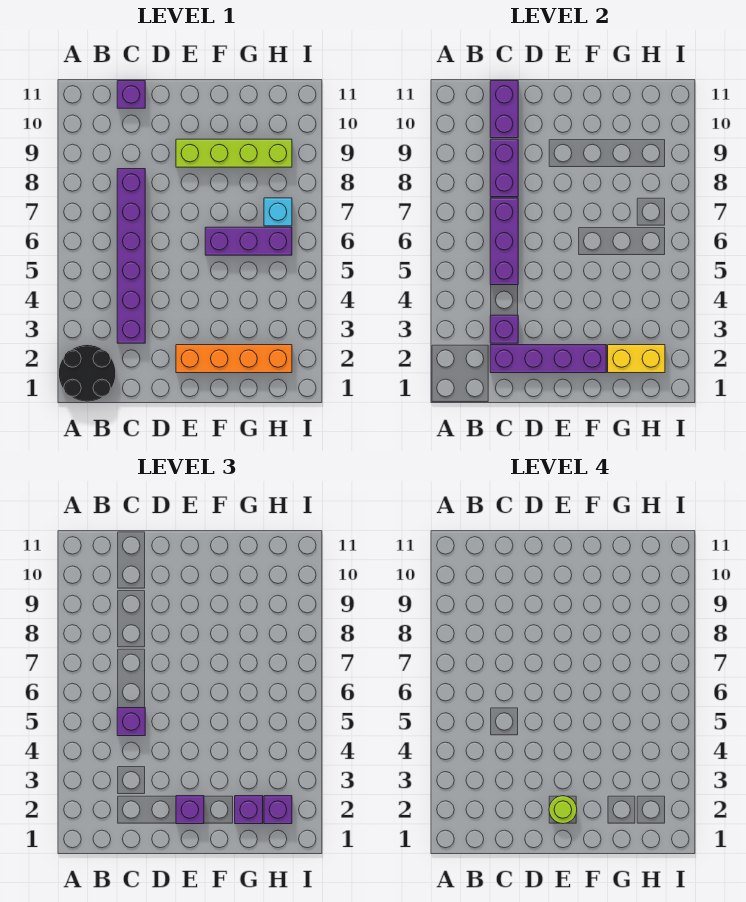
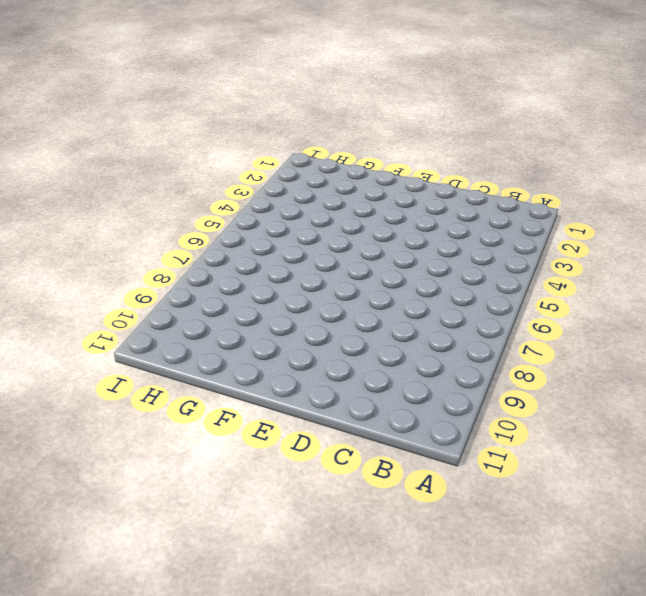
none -> black 2x2 round brick [59,345,116,402]
none -> purple 1x6 brick [117,169,145,343]
none -> purple 1x1 brick [117,81,145,108]

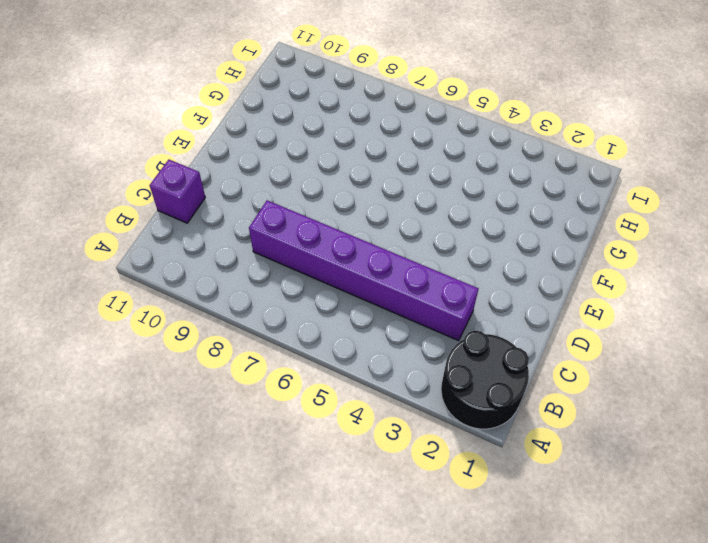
none -> orange 1x4 brick [176,345,292,373]
none -> lime 1x4 brick [176,139,292,167]
none -> purple 1x3 brick [205,227,292,255]

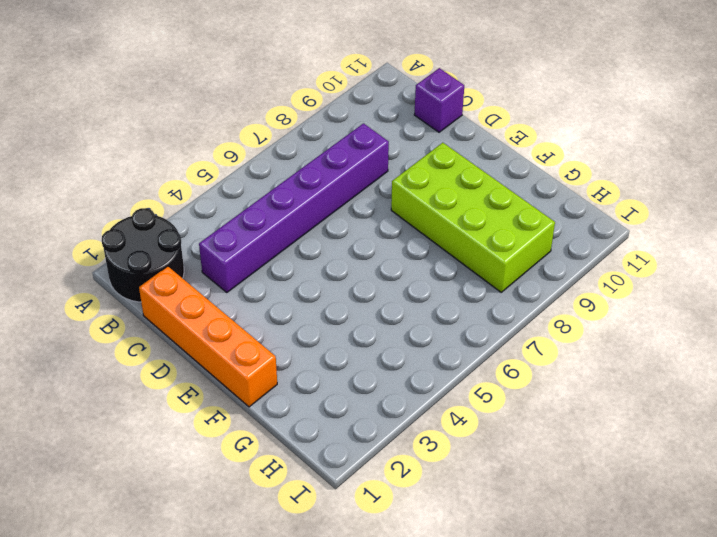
orange 1x4 brick [139,266,277,407] -> orange 1x4 brick moved to [176,345,292,373]
lime 2x4 brick [391,143,555,292] -> lime 1x4 brick [176,139,292,167]
none -> purple 1x3 brick [205,227,292,255]
none -> cyan 1x1 brick [264,198,292,226]
none -> purple 1x4 brick [490,345,606,373]

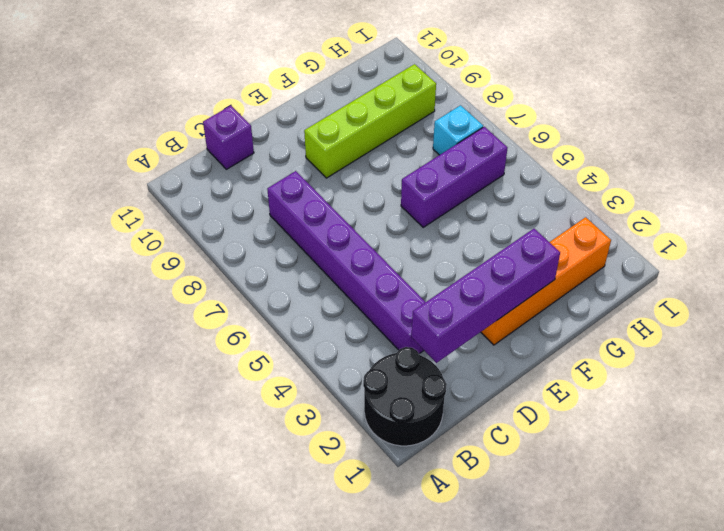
none -> purple 1x1 brick [490,315,518,343]
none -> purple 1x3 brick [490,198,518,285]
none -> purple 1x2 brick [490,139,518,197]

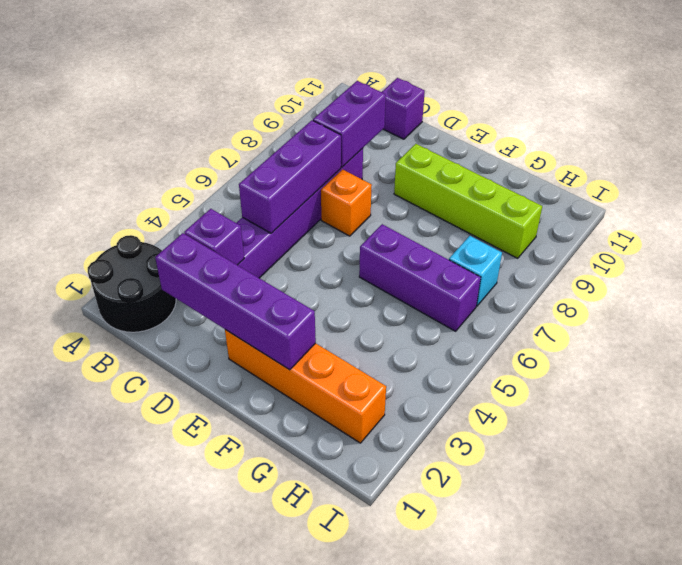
orange 1x1 brick [321,169,372,236] -> none
none -> purple 1x2 brick [490,81,518,138]
none -> yellow 1x2 brick [608,345,665,373]
none -> purple 1x1 brick [117,708,145,736]

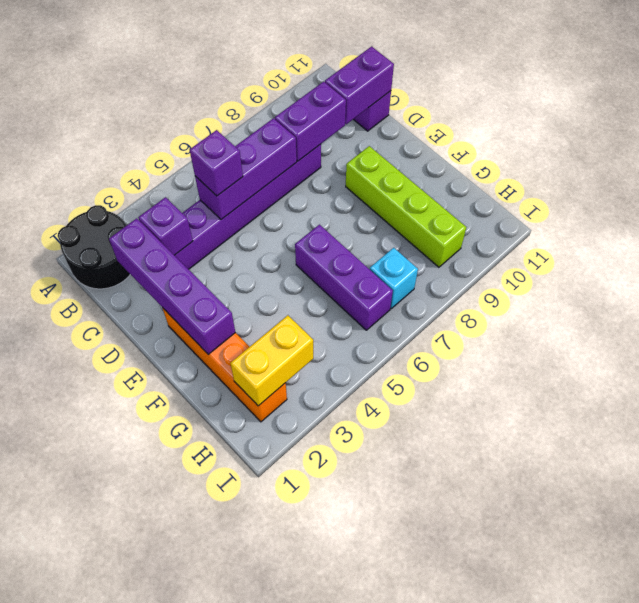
yellow 1x2 brick [230,315,313,406] -> yellow 1x2 brick turned to [608,345,665,373]
none -> purple 1x1 brick [176,796,204,824]
none -> purple 1x1 brick [235,796,263,824]
none -> purple 1x1 brick [264,796,292,824]

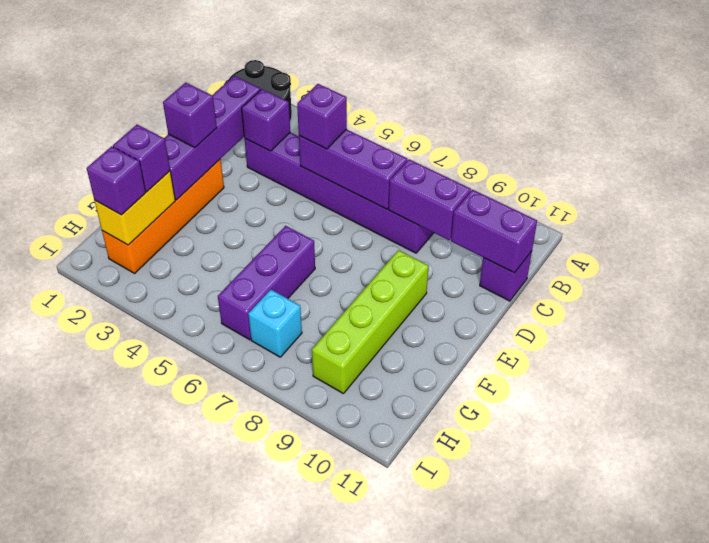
none -> lime 1x1 round brick [549,796,577,824]

